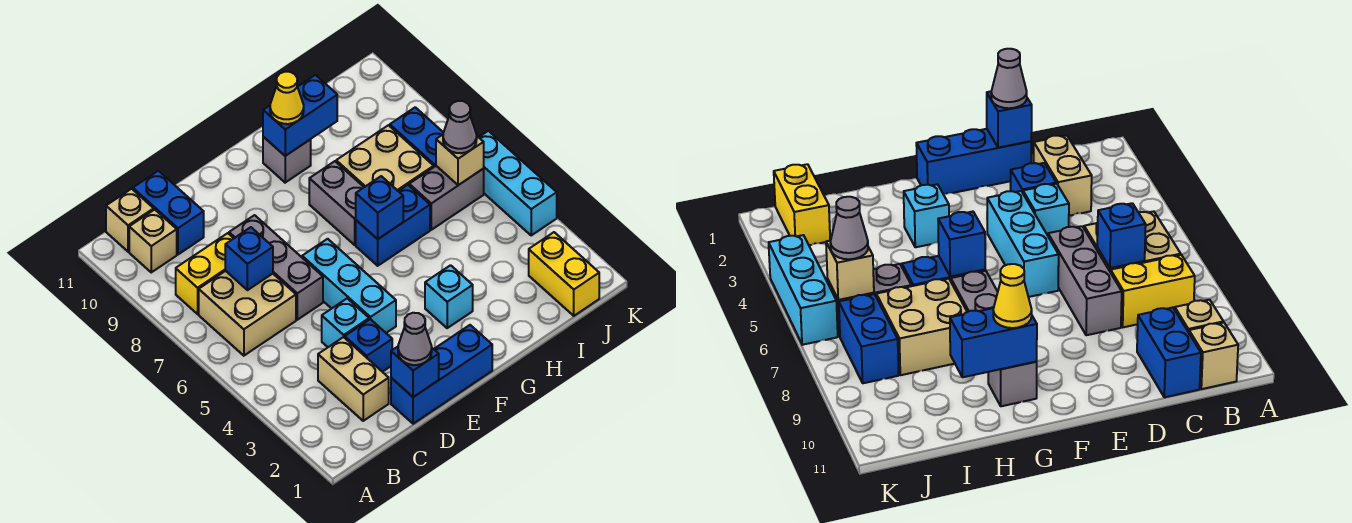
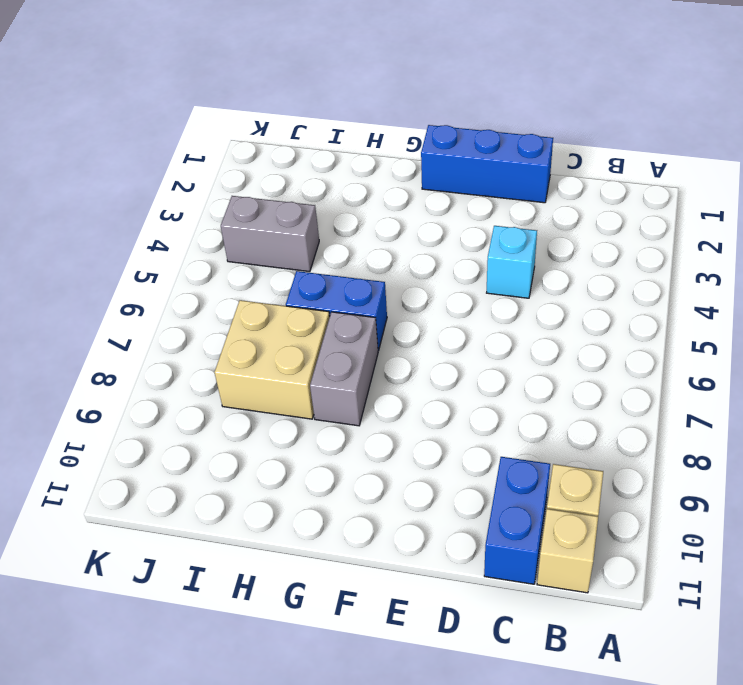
grey 1x2 brick [221,196,319,272] -> grey 1x2 brick moved to [409,166,484,230]
none -> tan 2x2 brick [199,271,296,356]
none -> yellow 1x2 brick [176,233,234,314]
none -> tan 1x2 brick [318,337,389,421]

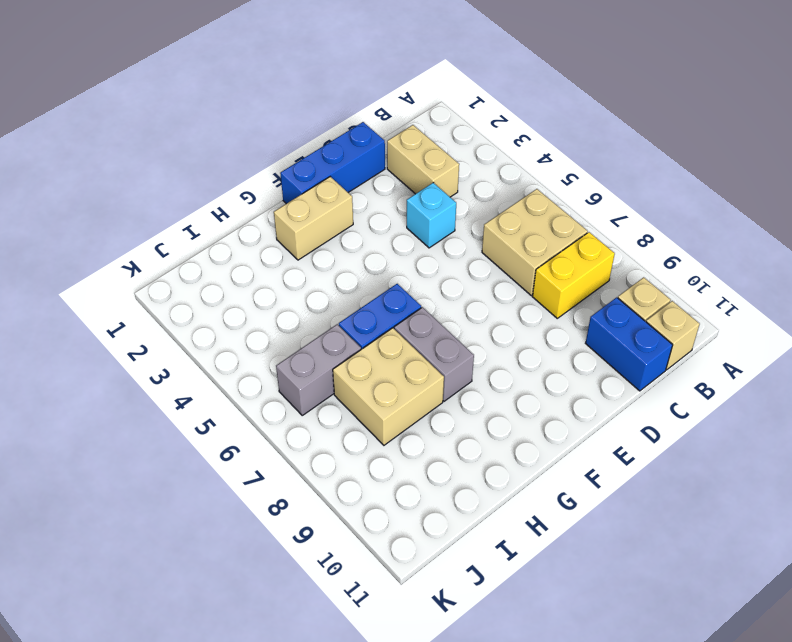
tan 1x2 brick [274,177,353,260] -> none
none -> blue 1x1 brick [345,319,392,372]
none -> grey 1x3 brick [229,215,323,320]
none -> cyan 1x3 brick [302,239,396,333]

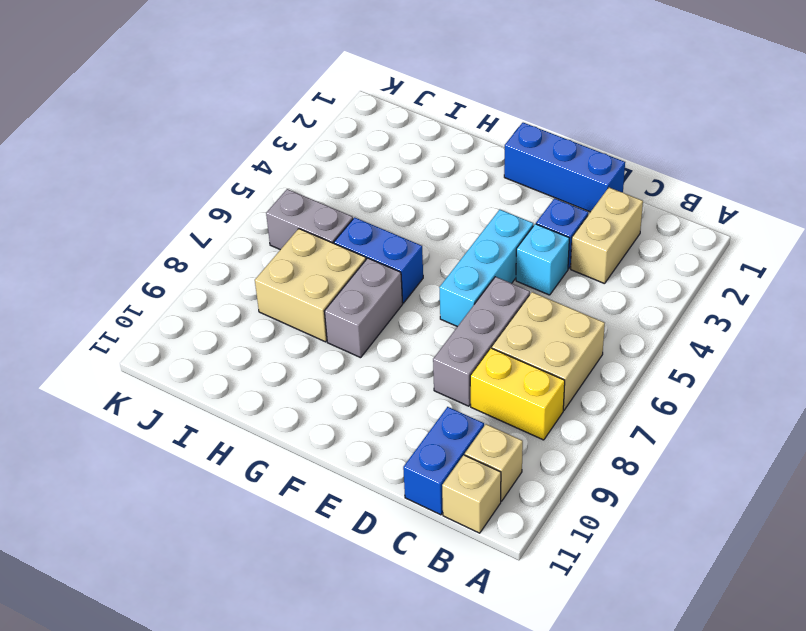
none -> cyan 1x1 brick [425,265,473,328]
none -> grey 1x1 brick [263,137,311,183]
none -> yellow 1x2 brick [529,232,599,316]

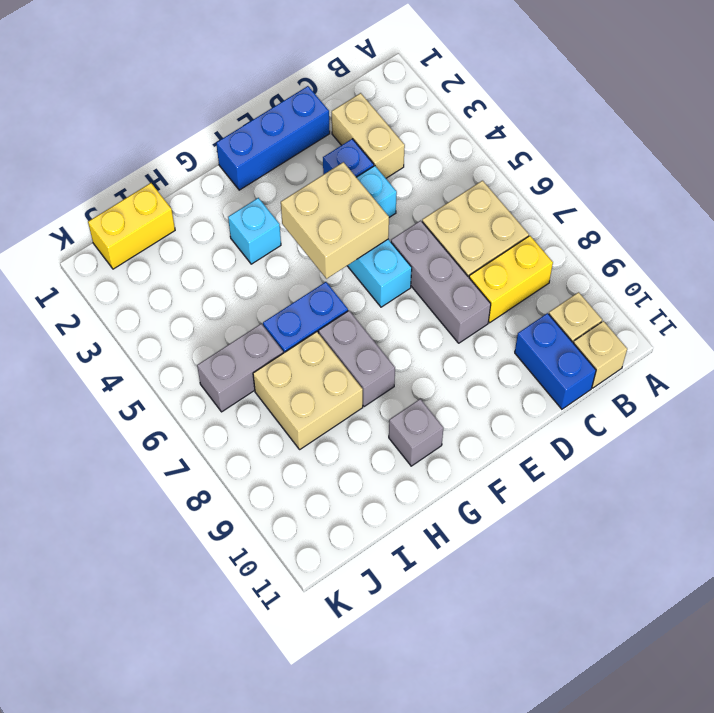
tan 2x2 brick [281,162,389,279] -> none
yellow 1x2 brick [88,183,175,269] -> yellow 1x2 brick turned to [529,232,599,316]
none -> blue 1x2 brick [390,107,443,167]
none -> cyan 1x3 brick [479,131,557,235]
none -> blue 1x1 brick [225,227,273,290]

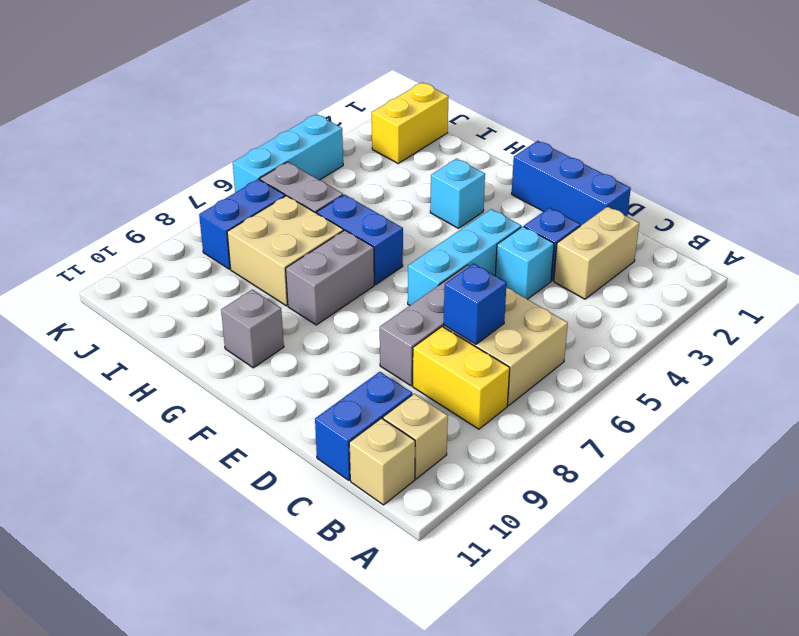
none -> blue 1x1 brick [391,347,439,397]
none -> blue 1x1 brick [356,176,403,239]
none -> blue 1x2 brick [263,75,337,156]

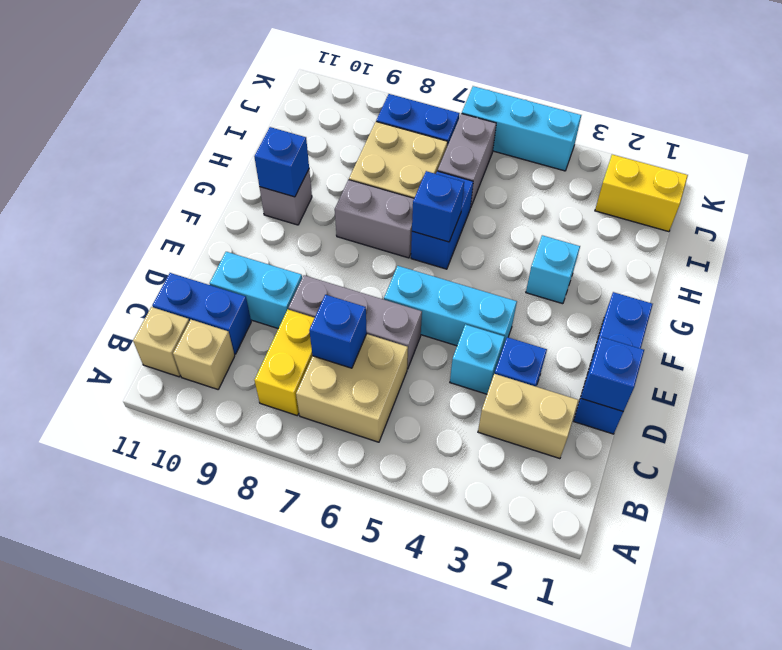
cyan 1x2 brick [210,252,302,329] -> none
blue 1x1 brick [254,127,309,197] -> blue 1x2 brick [263,75,337,156]
none -> tan 1x1 brick [436,135,484,185]
none -> grey 1x1 cone [398,313,432,365]
none -> yellow 1x1 cone [270,72,304,124]

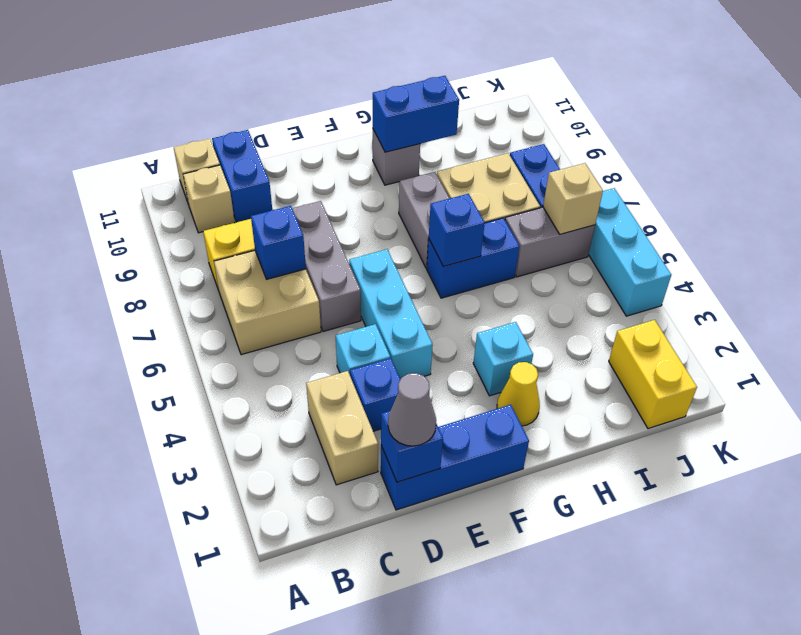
yellow 1x1 cone [497,362,540,426] -> yellow 1x1 cone moved to [270,72,304,124]
none -> grey 1x1 cone [443,101,477,153]

